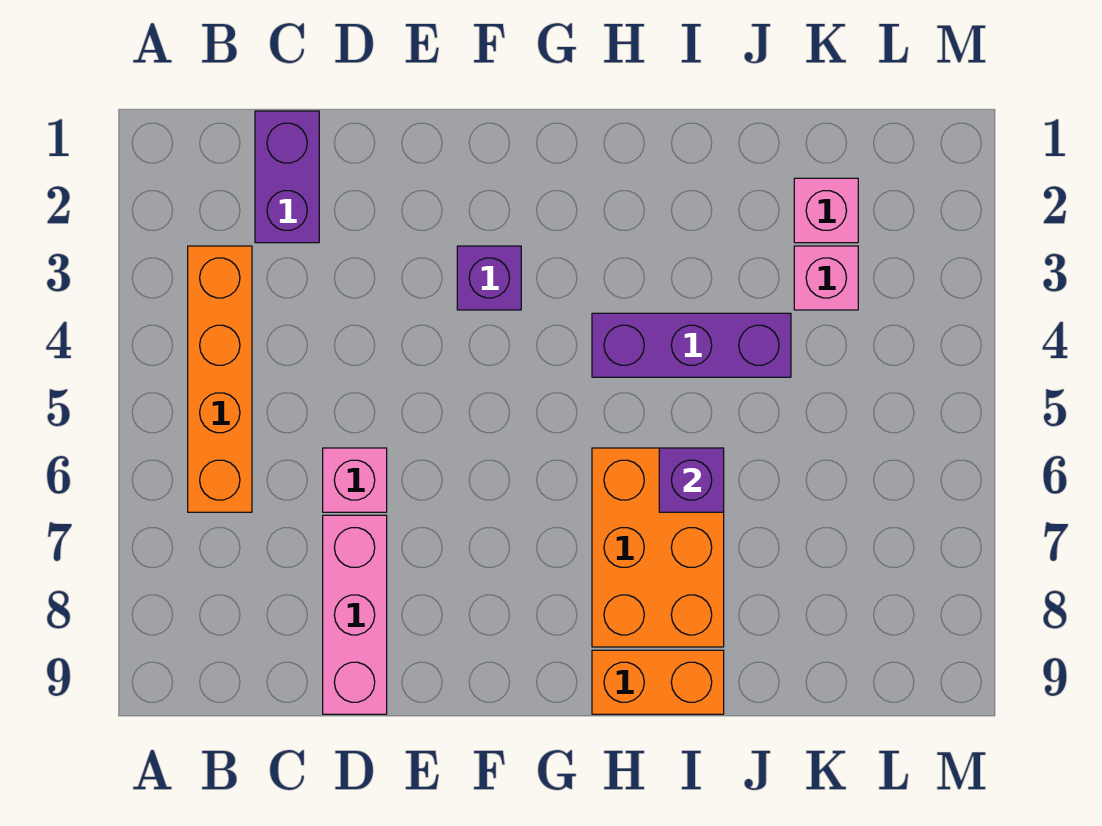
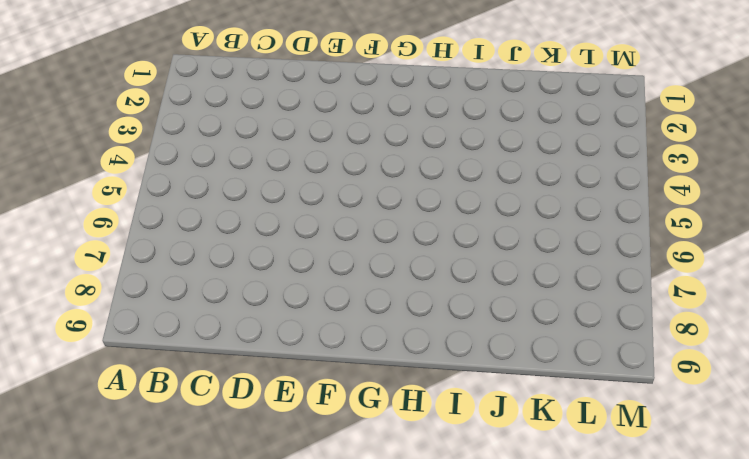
none -> orange 1x4 brick [188,246,252,512]
none -> purple 1x2 brick [255,111,319,243]

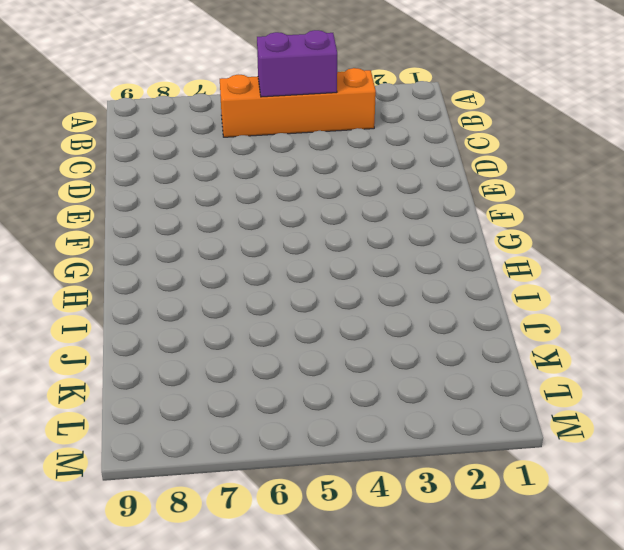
purple 1x2 brick [257,30,337,97] -> purple 1x2 brick moved to [255,111,319,243]
none -> pink 1x1 brick [323,448,387,512]
none -> pink 1x3 brick [323,515,387,714]

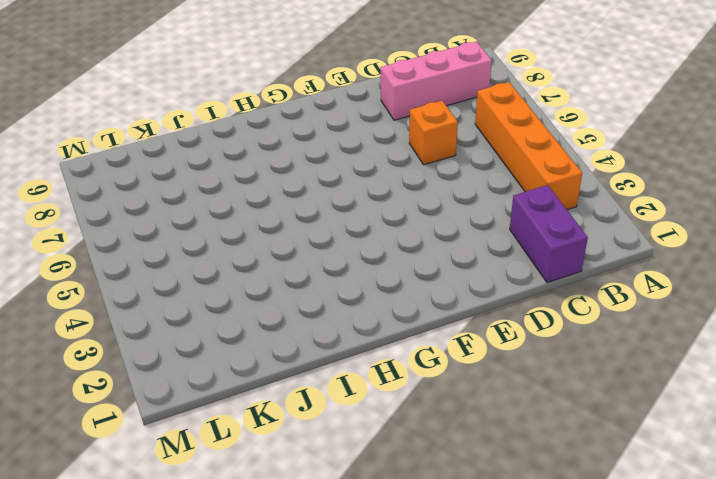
pink 1x3 brick [381,42,492,120] -> pink 1x3 brick turned to [323,515,387,714]
orange 1x1 brick [409,101,458,165] -> pink 1x1 brick [323,448,387,512]
none -> purple 1x1 brick [457,246,521,310]
none -> purple 1x3 brick [592,313,791,377]

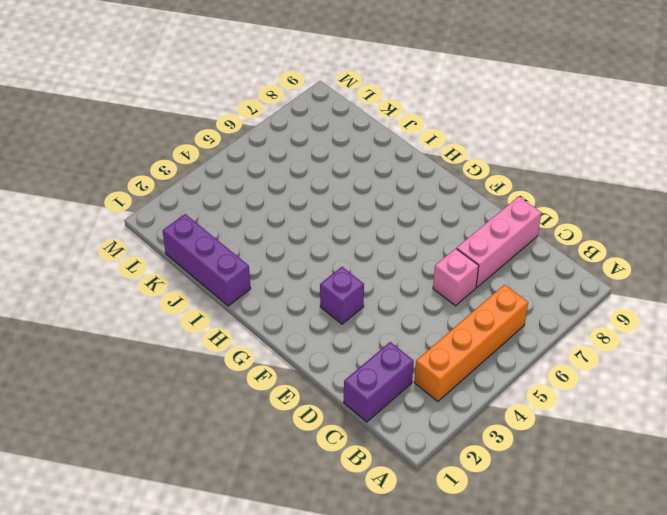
purple 1x3 brick [163,214,251,306] -> purple 1x3 brick moved to [592,313,791,377]
none -> orange 2x3 brick [592,448,724,647]
none -> orange 1x2 brick [592,650,724,714]

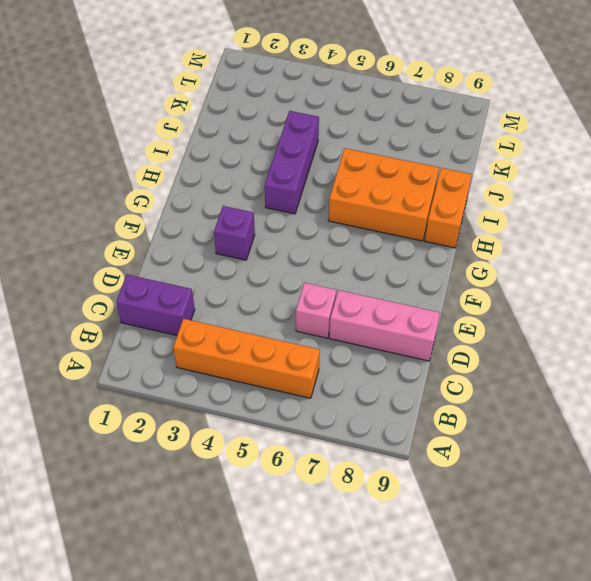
none -> pink 1x1 brick [794,178,858,243]
none -> pink 1x1 brick [794,246,858,310]

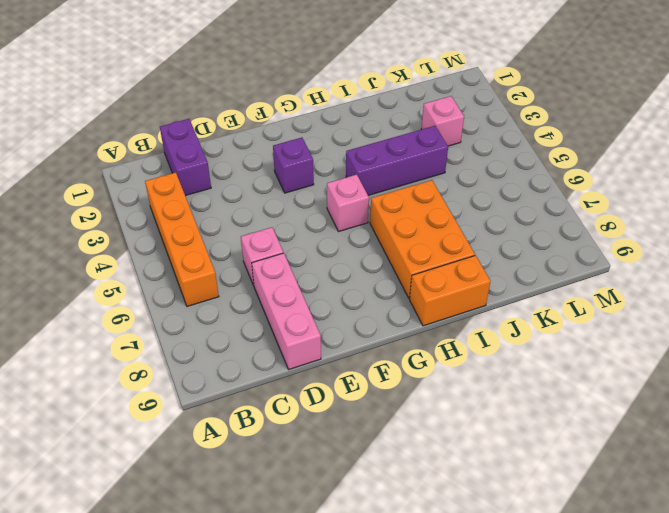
pink 1x1 brick [327,175,369,232] -> pink 1x1 brick moved to [794,178,858,243]
none -> purple 1x1 brick [659,448,724,512]

